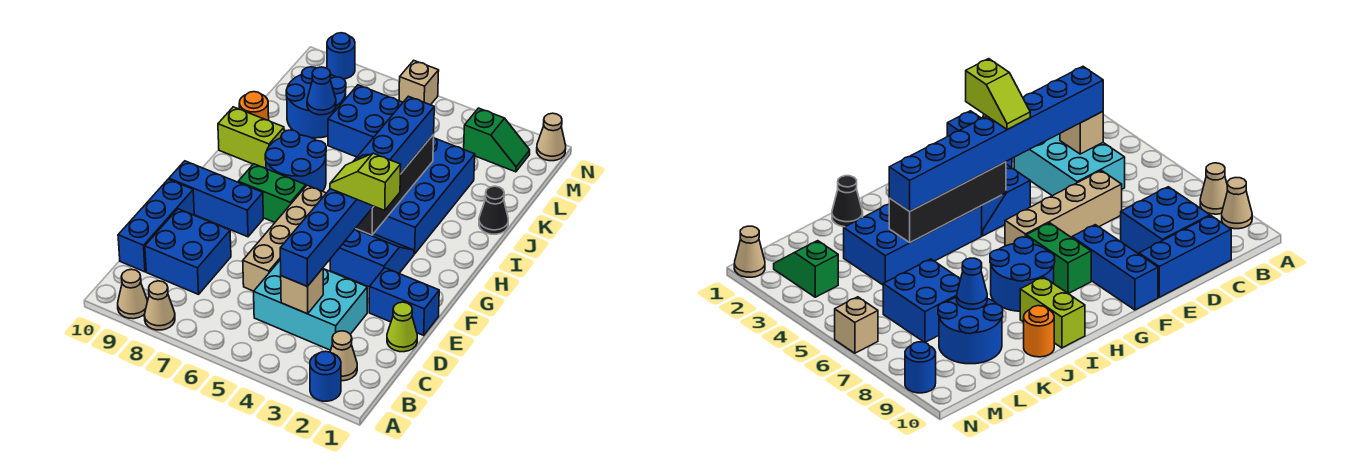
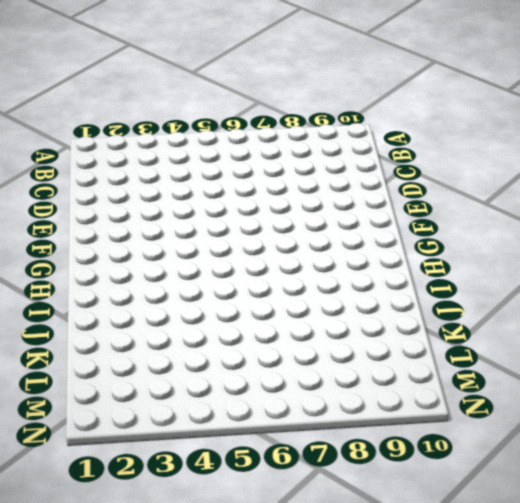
none -> blue 1x1 round brick [310,351,341,401]
none -> tan 1x1 cone [144,281,175,330]
none -> tan 1x1 cone [118,269,148,319]

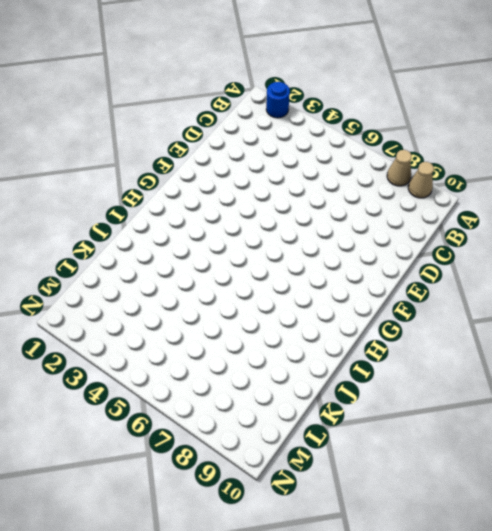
none -> tan 1x1 cone [330,331,357,381]
none -> cyan 2x3 brick [254,261,367,350]
none -> blue 2x2 brick [145,209,231,294]

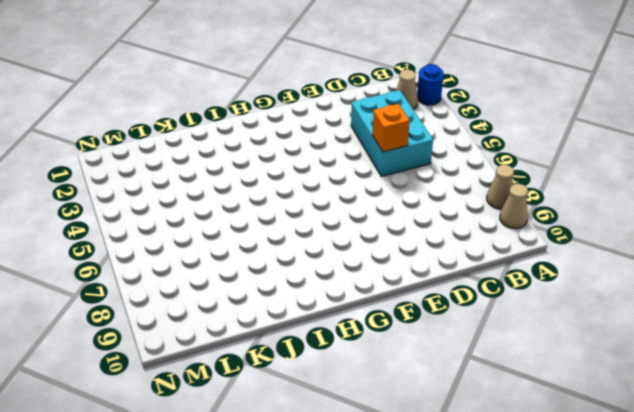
orange 1x1 brick [372,104,410,152] -> none
none -> blue 2x2 brick [145,209,231,294]
none -> blue 1x3 brick [118,179,194,272]
none -> lime 1x1 cone [387,302,417,352]

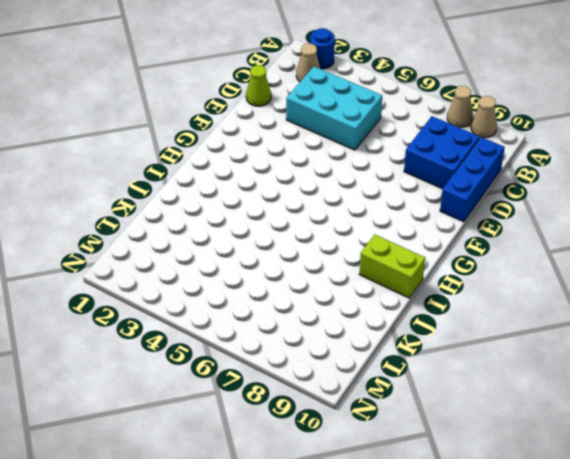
none -> tan 1x4 brick [243,185,326,291]
none -> blue 1x2 brick [369,268,439,335]
none -> blue 2x2 slope [330,229,414,287]

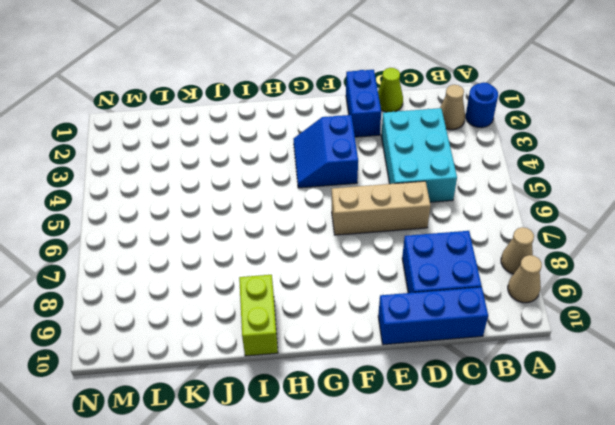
tan 1x3 brick [332,181,431,235] -> tan 1x4 brick [243,185,326,291]
none -> blue 1x3 brick [169,161,263,237]
none -> green 1x2 brick [238,164,306,222]
none -> blue 2x4 brick [374,138,475,254]

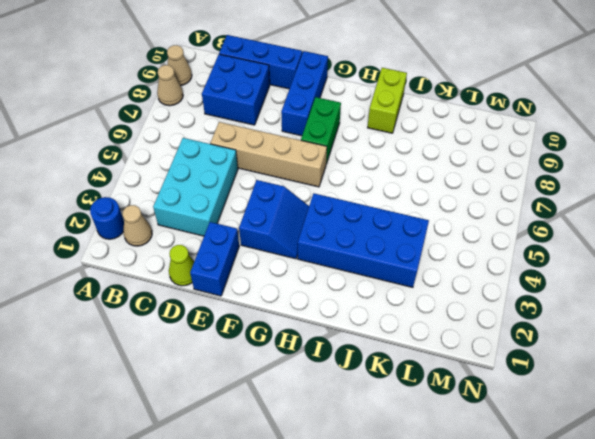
none -> blue 2x2 round brick [265,130,326,191]
none -> black 1x1 cone [479,186,508,234]
none -> orange 1x1 round brick [239,92,269,120]

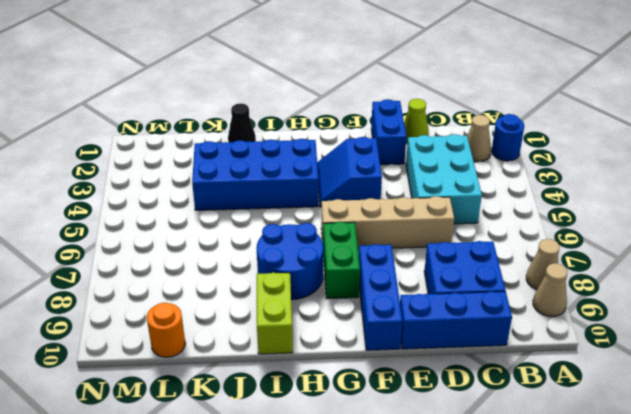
orange 1x1 round brick [147,303,185,357] -> orange 1x1 round brick moved to [239,92,269,120]
none -> blue 2x2 brick [328,85,403,157]
none -> blue 2x2 round brick [286,67,346,138]
none -> green 1x2 slope [464,108,530,172]

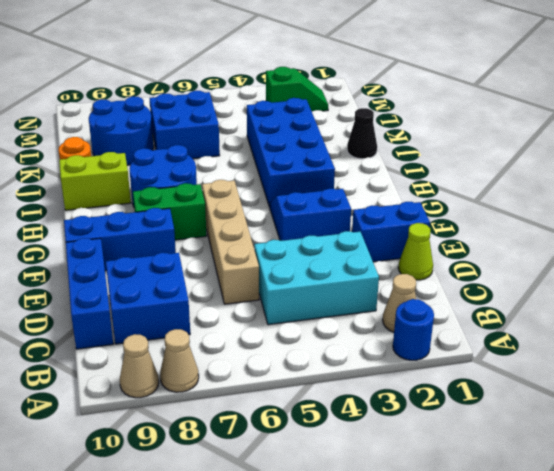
none -> tan 1x1 cone [537,113,566,161]
none -> tan 1x1 brick [399,60,439,105]
none -> blue 1x1 round brick [327,33,355,79]

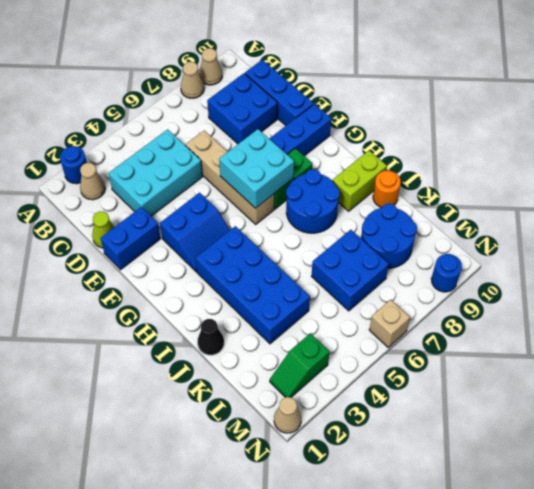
cyan 2x2 brick [219,129,294,208] -> none
none -> tan 1x1 brick [281,268,323,314]
none -> black 1x4 brick [355,134,434,235]
none -> blue 1x1 cone [307,67,336,115]

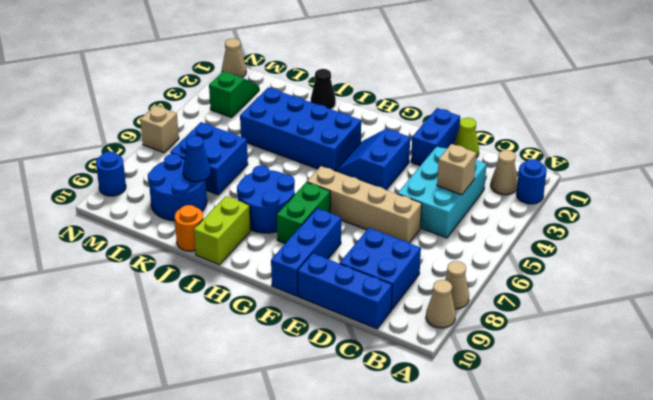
none -> black 1x4 brick [355,134,434,235]
none -> blue 1x8 brick [280,96,434,286]
none -> lime 1x2 slope [330,153,401,211]

